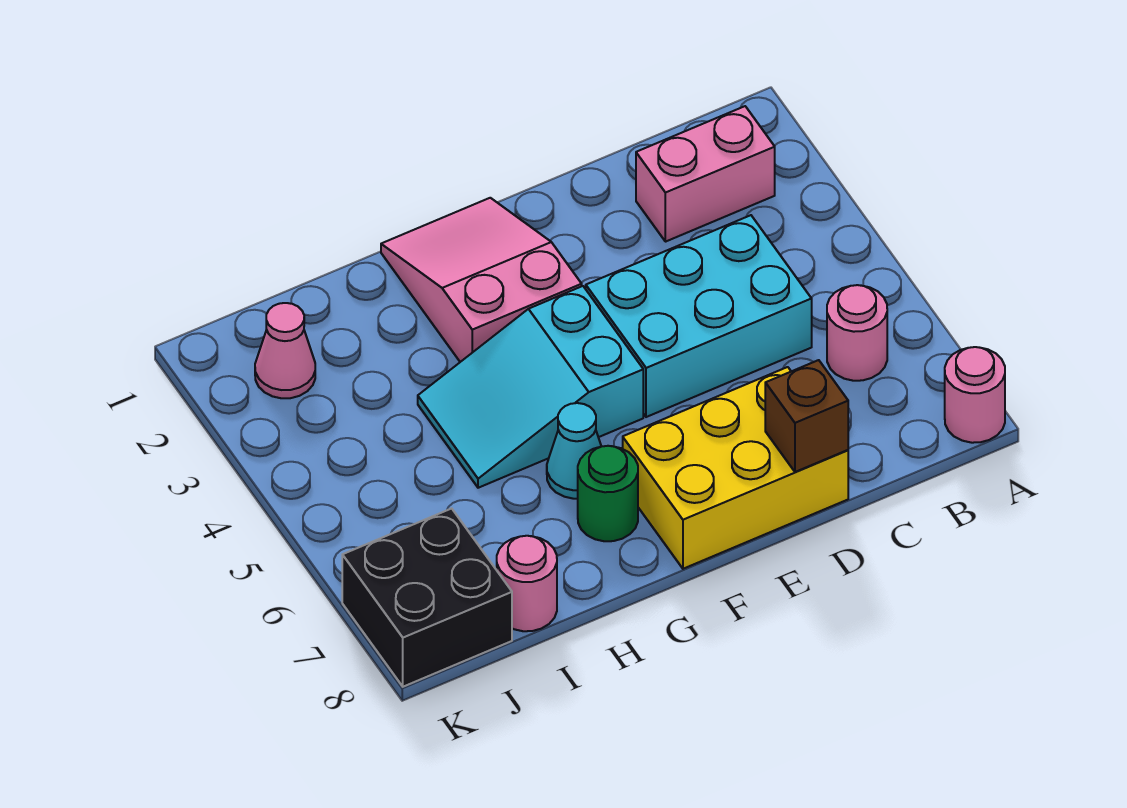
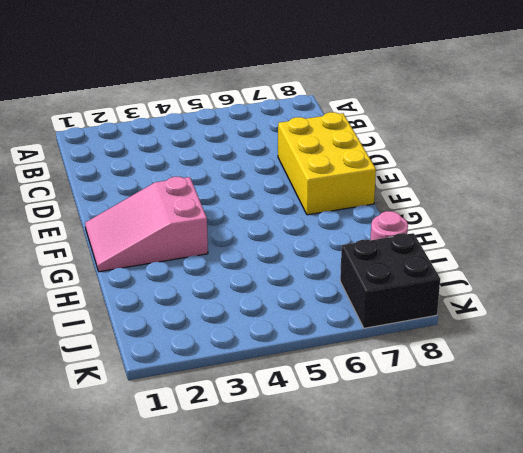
none -> pink 1x1 round brick [945,347,1005,443]
none -> pink 1x2 brick [636,106,775,242]
none -> pink 1x1 round brick [827,285,887,381]

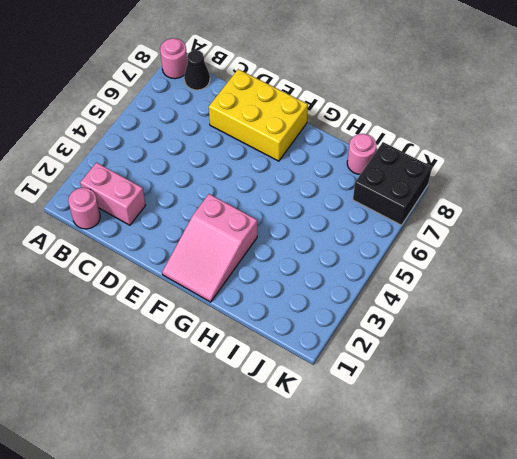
pink 1x1 round brick [68,188,100,229] -> pink 1x1 round brick moved to [827,285,887,381]
black 1x1 cone [184,50,210,90] -> none
none -> cyan 2x3 brick [586,215,812,417]
none -> cyan 2x3 slope [418,286,643,488]
none -> cyan 1x1 cone [547,403,601,499]

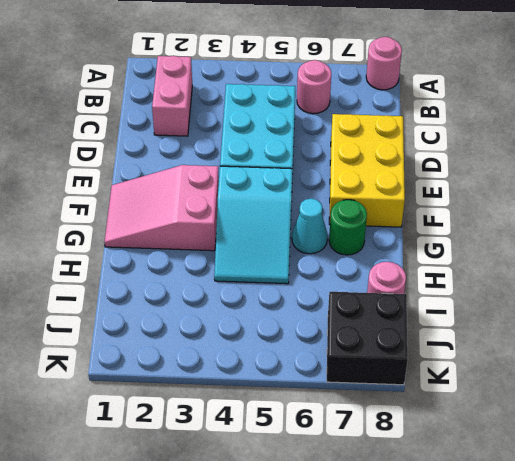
none -> pink 1x1 cone [255,303,315,398]
none -> brown 1x1 brick [765,360,848,472]

